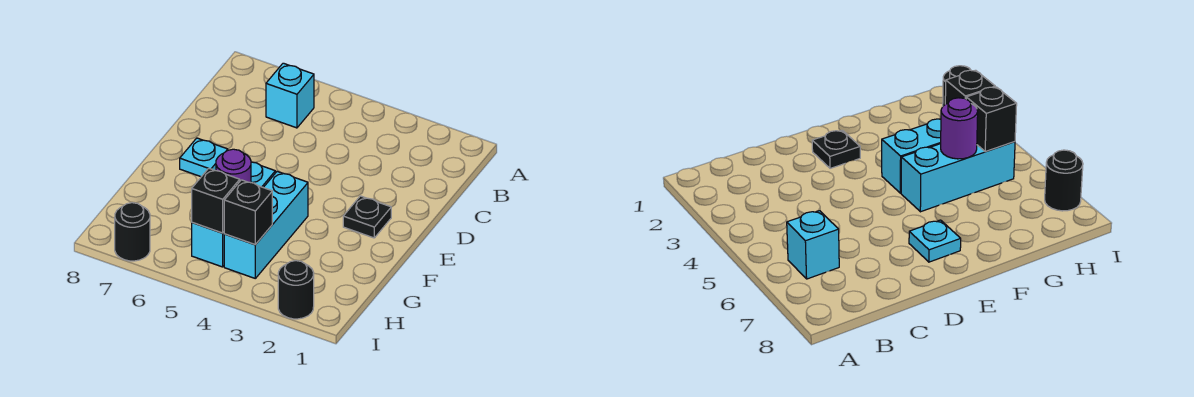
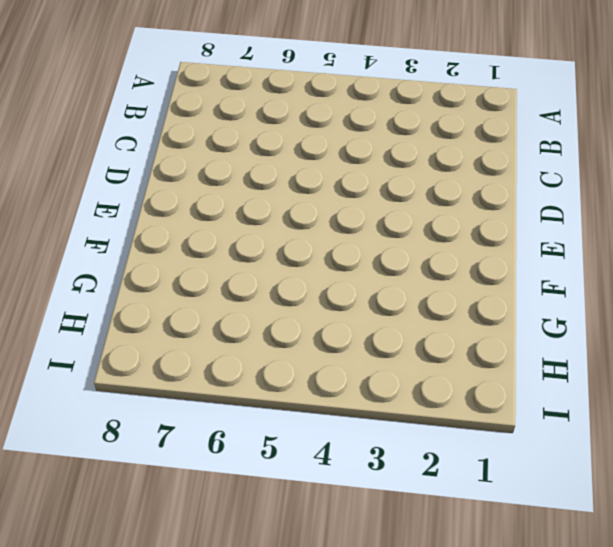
none -> cyan 1x1 brick [266,63,314,128]
none -> black 1x1 plate [343,196,391,238]

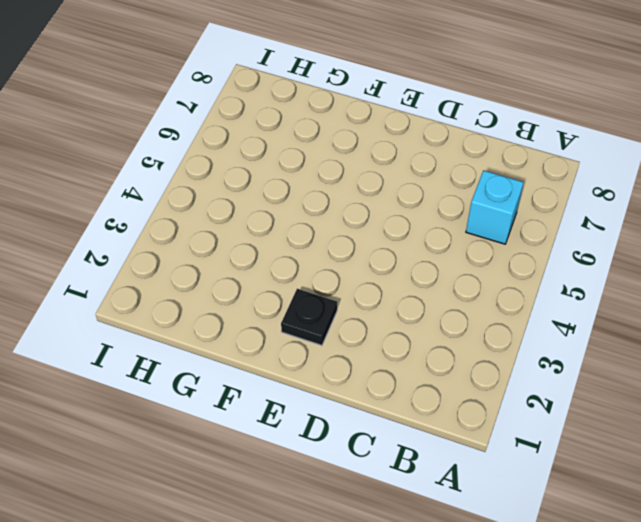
none -> cyan 1x1 plate [180,138,228,177]
none -> cyan 1x3 brick [224,171,308,278]

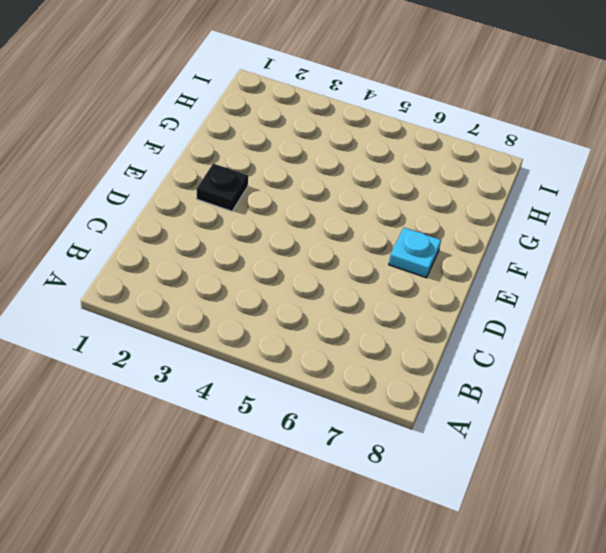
none -> cyan 1x1 brick [266,63,314,128]
none -> cyan 1x3 brick [224,171,308,278]

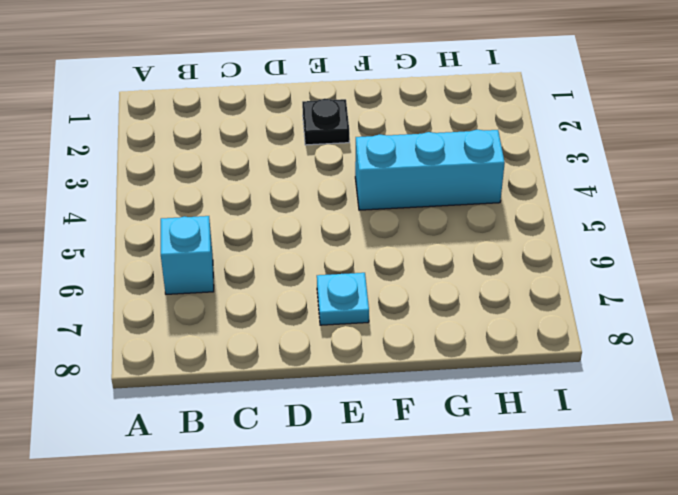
none -> cyan 1x3 brick [192,162,275,267]
none -> black 1x1 round brick [278,261,314,319]

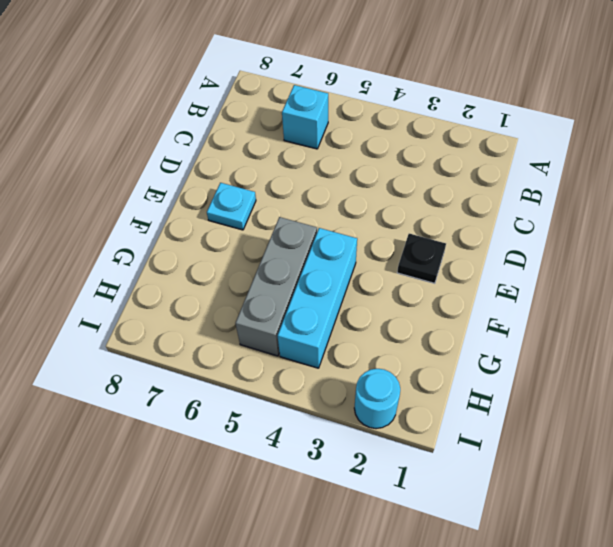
grey 1x3 brick [236,217,317,356] -> cyan 1x3 brick [192,162,275,267]
cyan 1x1 round brick [354,369,400,429] -> black 1x1 round brick [278,261,314,319]
none -> black 1x1 round brick [115,203,150,261]
none -> purple 1x1 round brick [216,149,251,183]

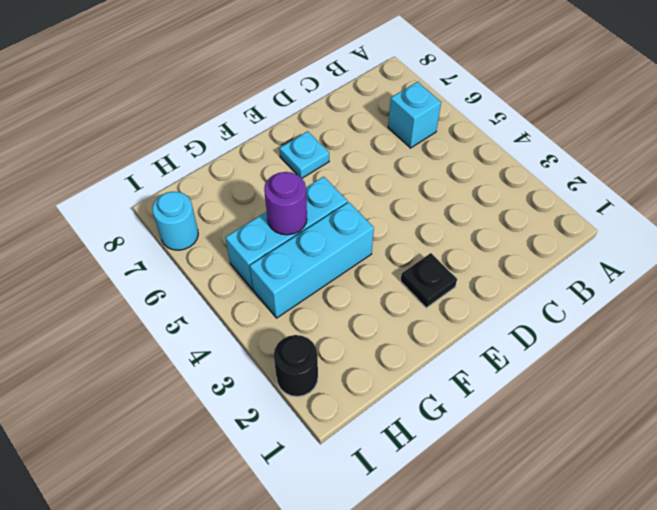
cyan 1x1 round brick [152,192,198,250] -> black 1x1 round brick [115,203,150,261]
none -> black 1x1 brick [224,180,272,245]
none -> black 1x1 brick [192,168,240,233]

